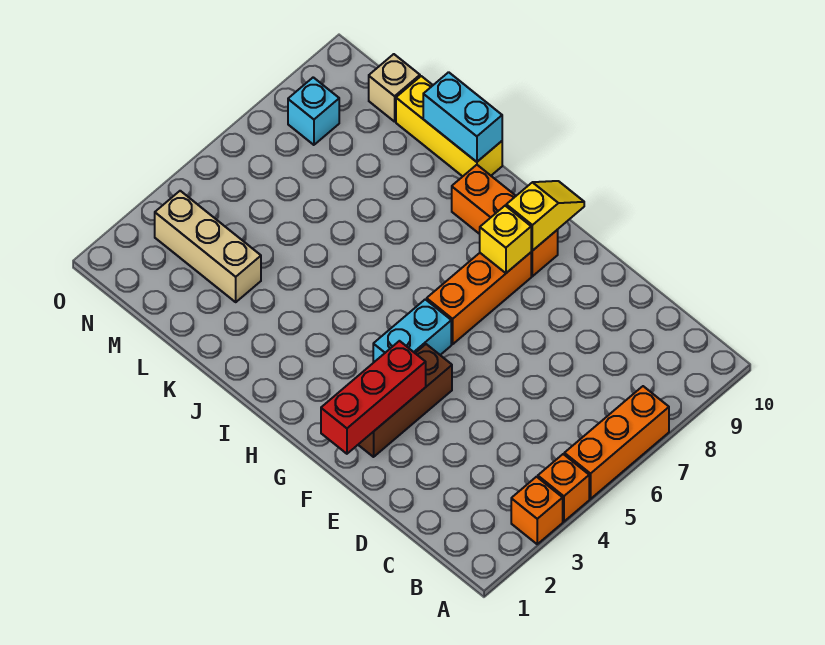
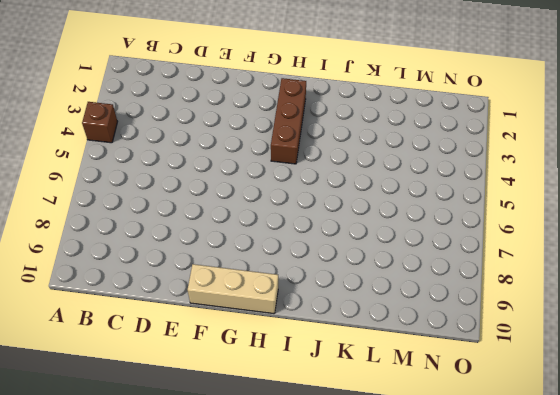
brown 1x1 brick [82,102,118,143] -> orange 1x1 brick [538,454,589,522]
tan 1x3 brick [188,264,278,314] -> tan 1x3 brick moved to [155,191,261,302]
brown 1x3 brick [271,78,306,164] -> brown 1x3 brick moved to [358,344,452,457]
none -> orange 1x1 brick [511,477,563,544]
none -> orange 1x3 brick [564,386,669,499]
none -> cyan 1x2 brick [373,299,451,363]

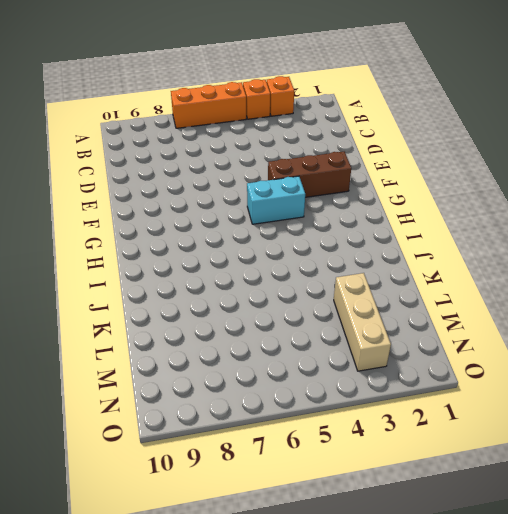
none -> orange 1x3 brick [427,253,531,344]
none -> orange 1x3 brick [452,165,558,276]
none -> yellow 1x3 brick [396,76,502,176]

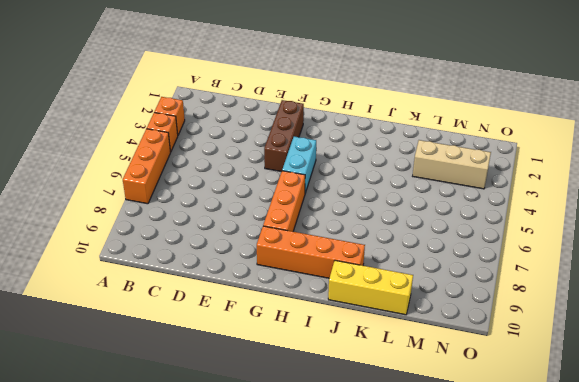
orange 1x4 brick [257,226,365,278] -> orange 1x3 brick [452,165,558,276]
none -> tan 1x1 brick [369,54,420,122]
none -> cyan 1x1 brick [288,77,339,145]
none -> red 1x3 brick [321,341,426,454]

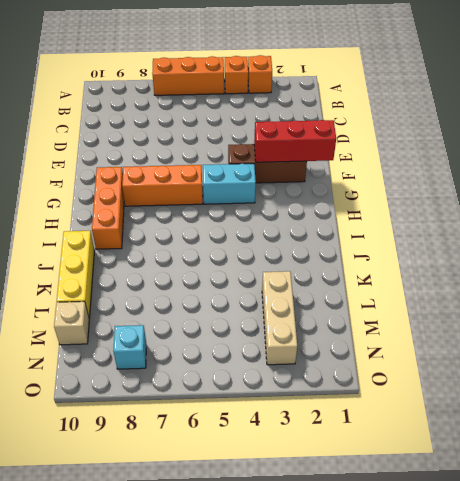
none -> yellow 1x1 brick [480,206,531,273]
none -> yellow 1x2 slope [506,181,584,251]
none -> cyan 1x2 brick [423,72,502,162]

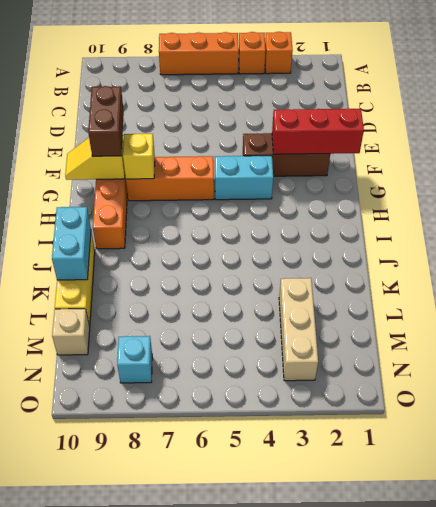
brown 1x2 brick [88,86,124,156] -> none

